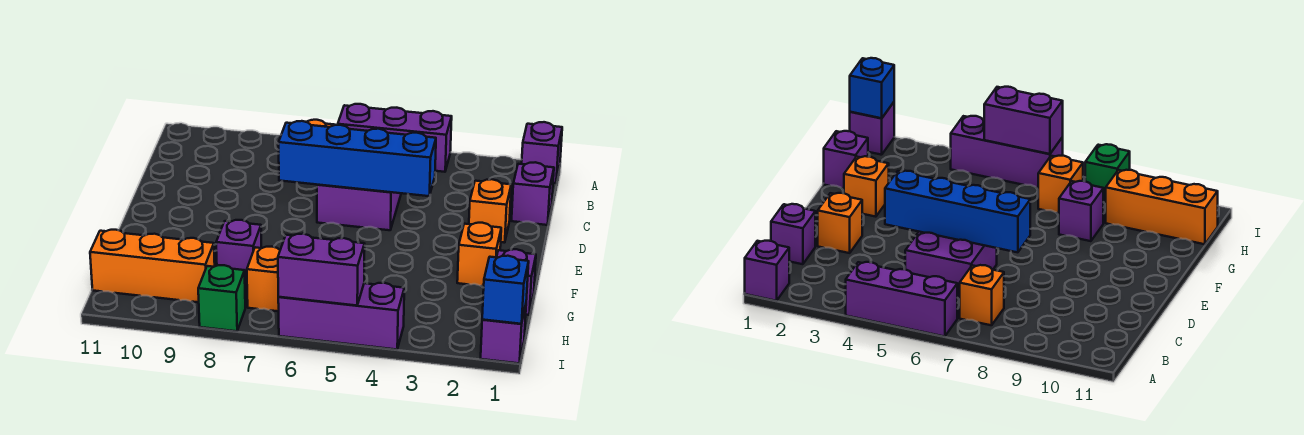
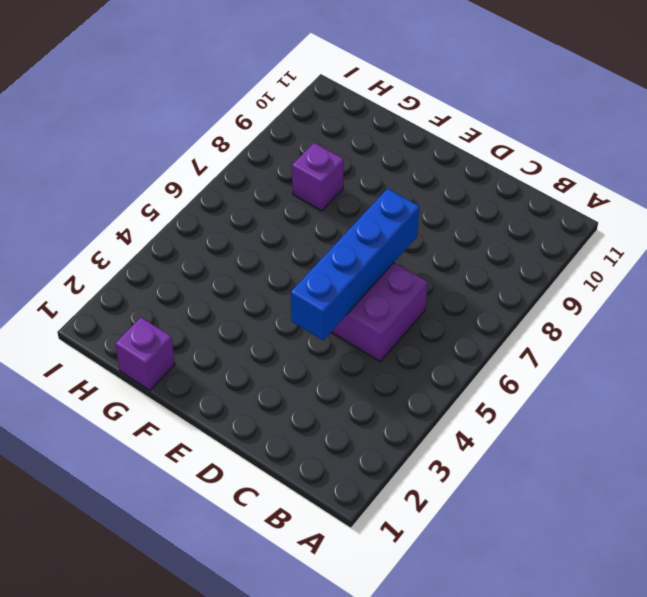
none -> purple 1x1 brick [522,122,562,183]
none -> purple 1x3 brick [338,104,452,172]
none -> orange 1x1 brick [960,265,1004,325]

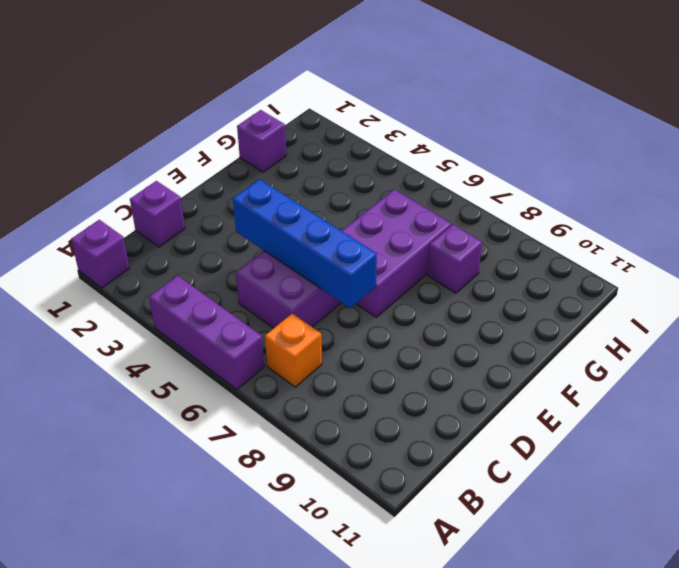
purple 2x3 brick [342,190,451,317] -> none
none -> orange 1x1 brick [469,179,511,243]
none -> orange 1x1 brick [457,223,501,286]
none -> orange 1x1 brick [247,247,280,311]

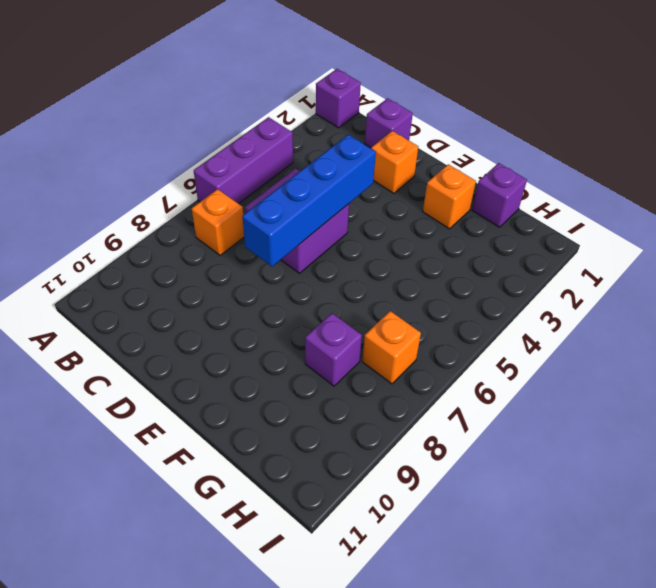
none -> orange 1x3 brick [90,230,215,302]
none -> purple 1x1 brick [481,305,526,363]
none -> purple 1x3 brick [278,283,404,350]

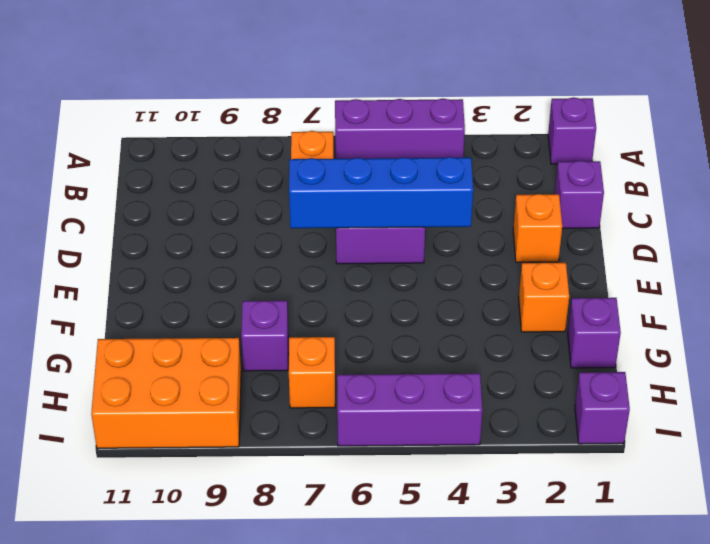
orange 2x3 brick [91,338,241,448] -> orange 1x3 brick [90,230,215,302]
none -> green 1x1 brick [198,265,245,331]
none -> blue 1x1 brick [482,256,529,324]
none -> purple 1x2 brick [278,234,365,306]

